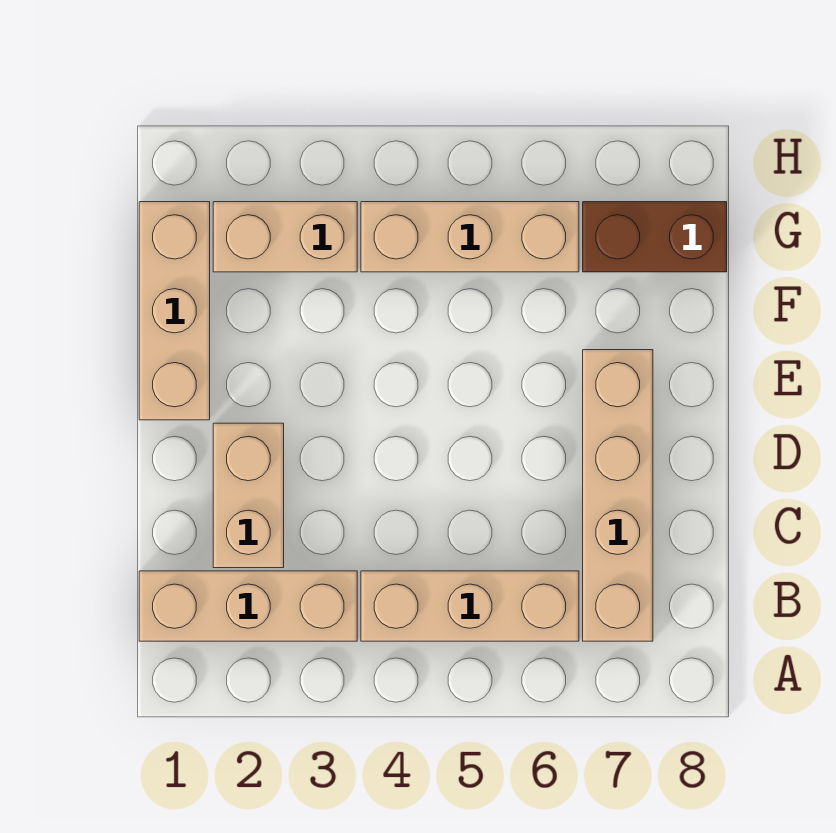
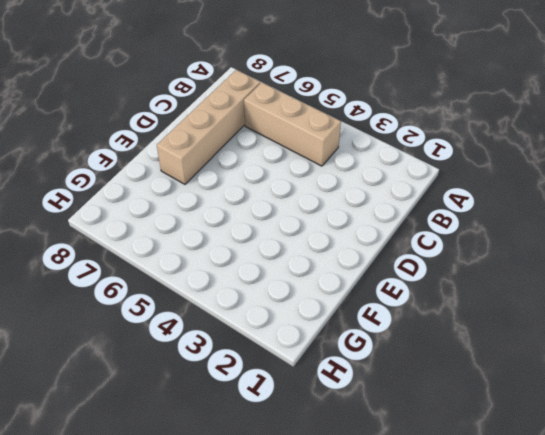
none -> tan 1x3 brick [139,571,357,641]
none -> tan 1x2 brick [213,423,284,568]

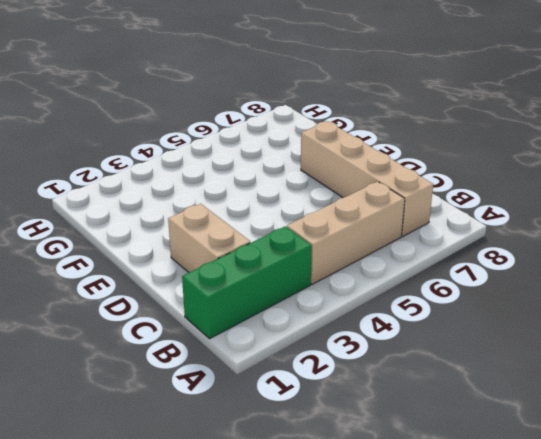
green 1x3 brick [182,226,312,339] -> tan 1x3 brick [139,571,357,641]
none -> tan 1x3 brick [139,202,210,420]
none -> tan 1x2 brick [213,202,357,272]

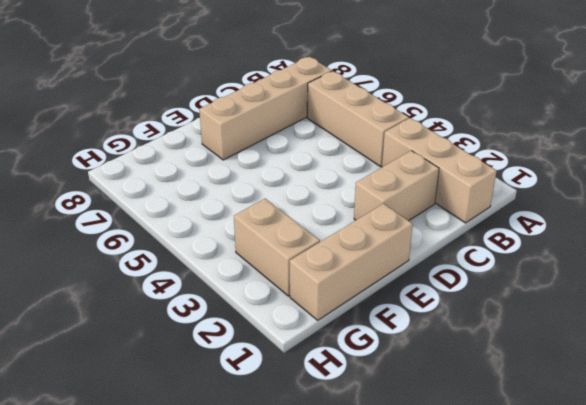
none -> tan 1x3 brick [361,202,579,272]
none -> brown 1x2 brick [583,202,727,272]

